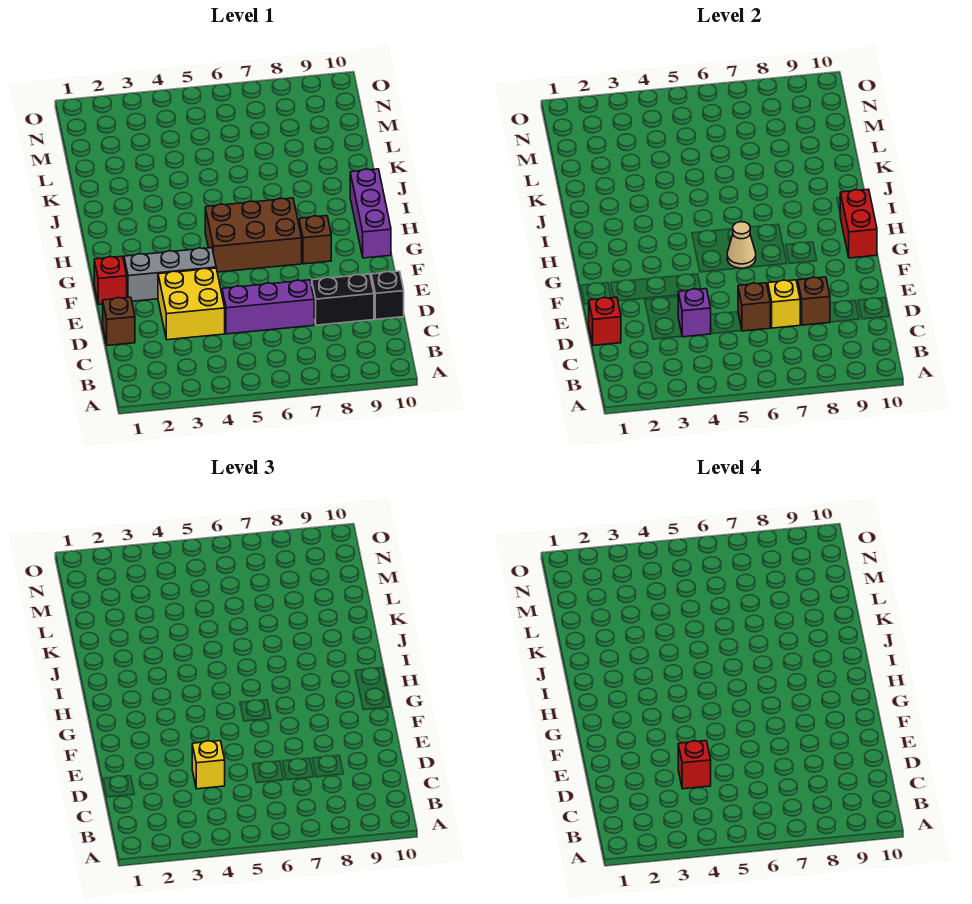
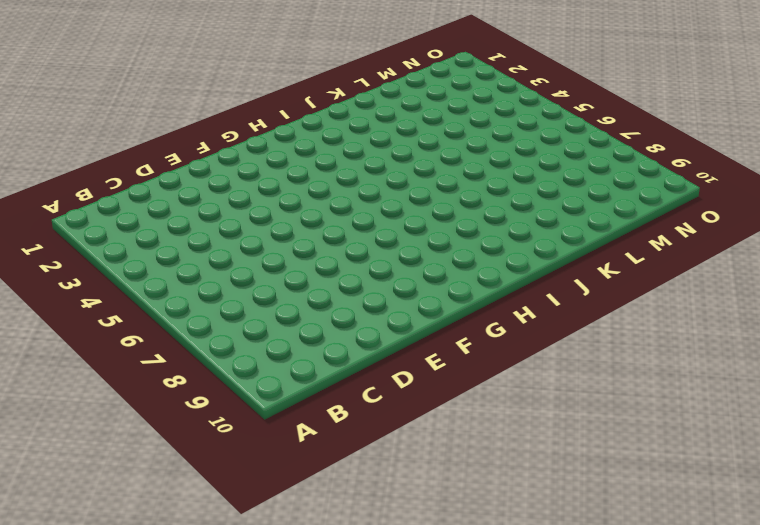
none -> brown 1x1 brick [103,297,135,345]
none -> yellow 2x2 brick [158,268,225,340]
none -> purple 1x3 brick [222,280,314,334]

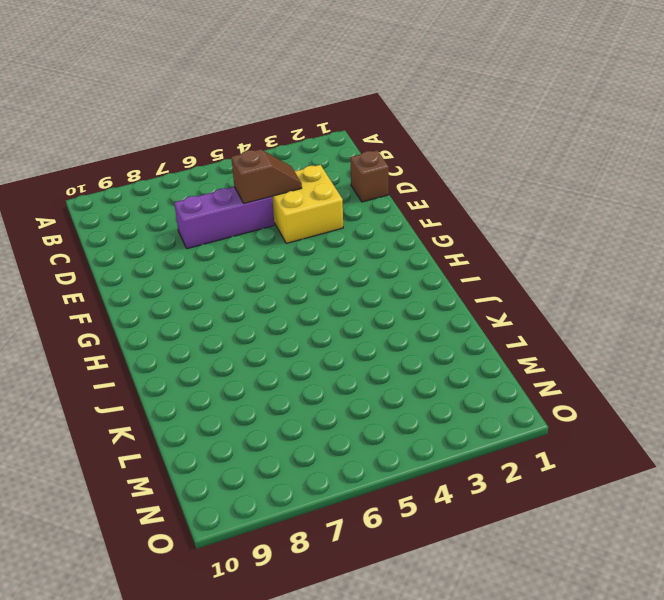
brown 1x2 slope [231,149,302,204] -> purple 1x1 brick [678,289,711,337]
none -> black 1x2 brick [312,274,374,325]
none -> black 1x1 brick [371,271,404,319]
none -> red 1x1 brick [94,256,127,305]

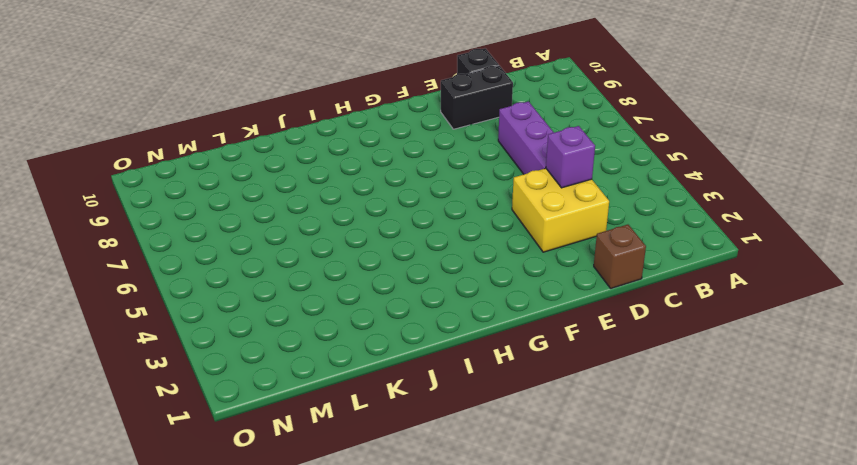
black 1x2 brick [441,66,513,129] -> black 1x2 brick turned to [312,274,374,325]
none -> red 1x1 brick [94,256,127,305]
none -> grey 1x3 brick [124,248,216,301]
none -> brown 2x3 brick [205,198,302,272]

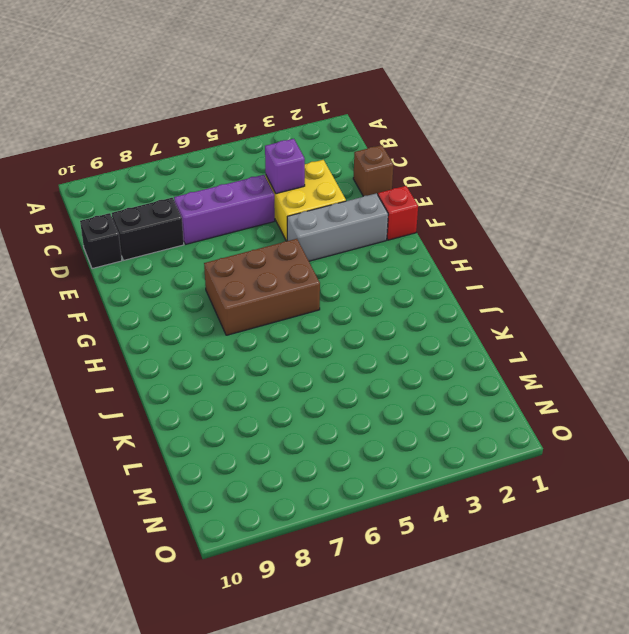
none -> brown 1x1 brick [299,216,331,264]
none -> purple 1x3 brick [350,169,391,258]
none -> red 1x1 brick [589,297,621,345]

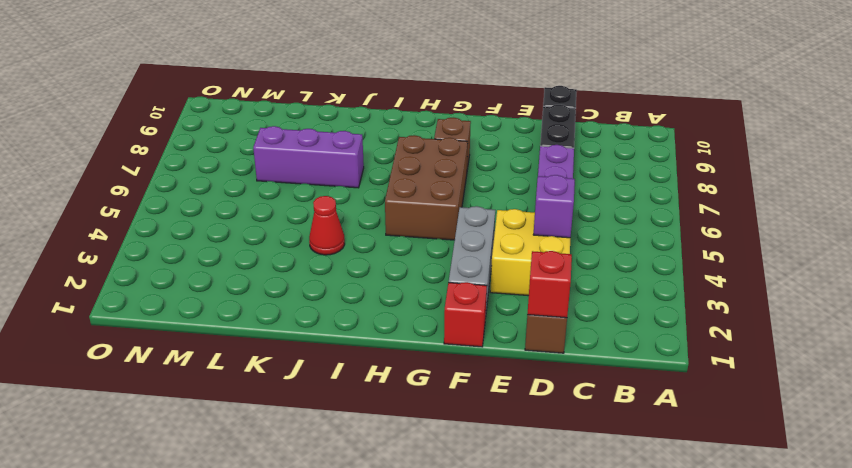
red 1x1 cone [309,196,345,255] -> none
purple 1x3 brick [253,126,364,188] -> purple 1x3 brick moved to [350,169,391,258]
none -> brown 1x1 brick [738,283,770,331]
none -> yellow 1x1 brick [768,280,800,328]
none -> brown 1x1 brick [798,277,830,325]

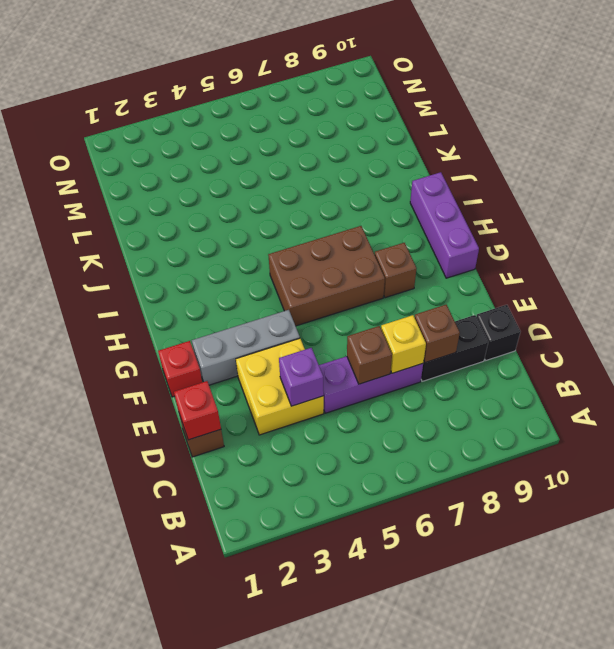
none -> tan 1x1 cone [727,222,756,268]
none -> red 1x2 brick [840,189,877,258]
none -> yellow 1x1 brick [192,741,225,789]

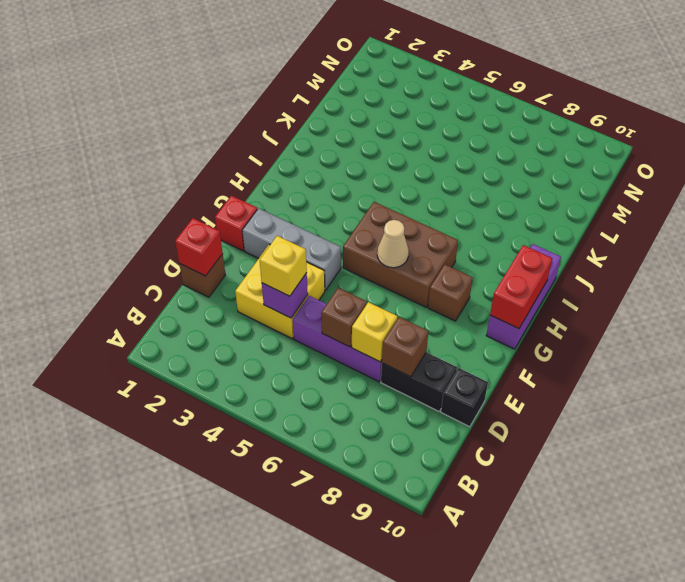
none -> red 1x1 brick [678,741,711,789]

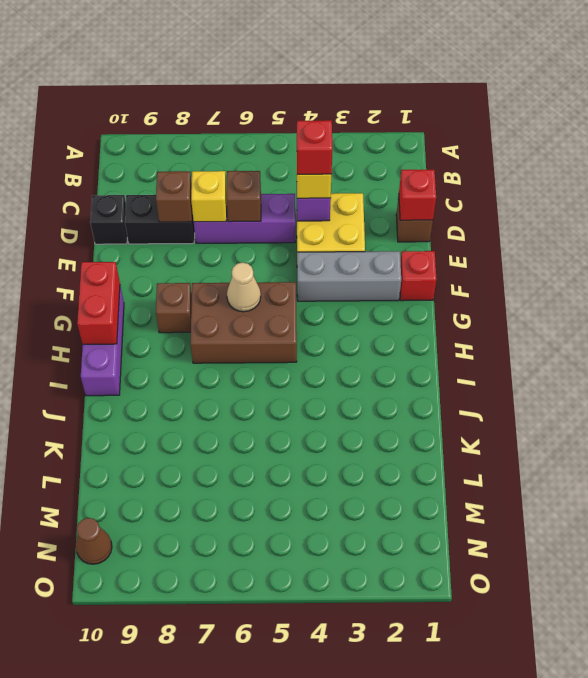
brown 1x1 cone [76,518,112,564] -> none

